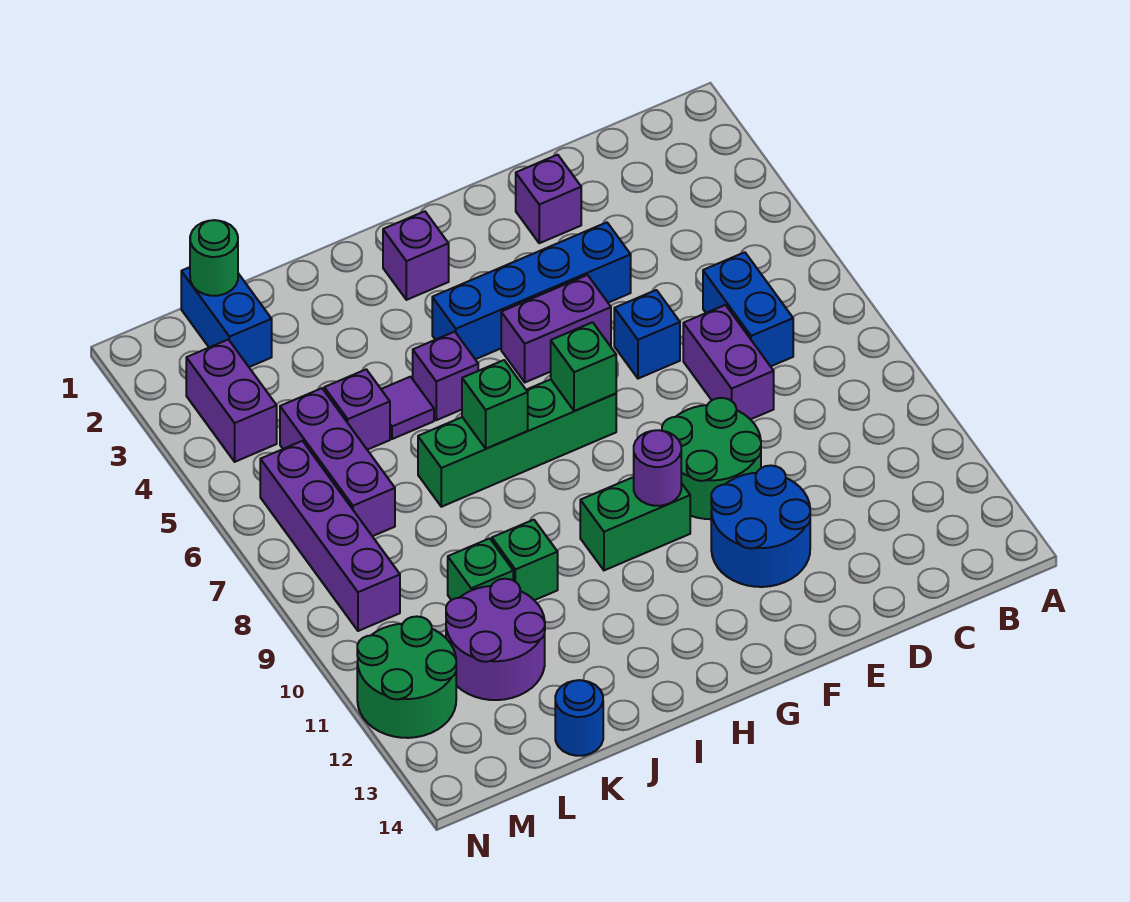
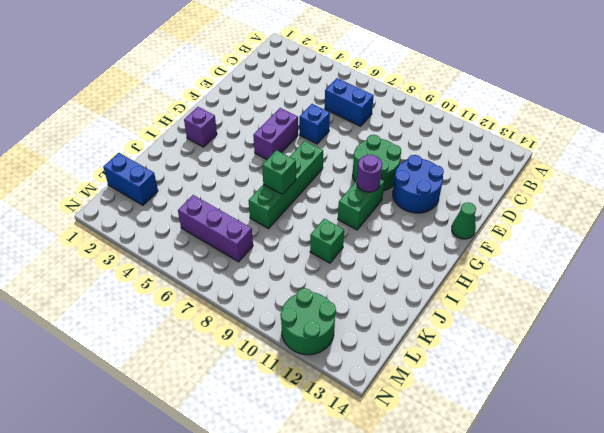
green 1x1 cone [452,202,476,239] -> none
none -> purple 1x2 brick [683,305,774,419]
none -> purple 1x1 brick [516,155,581,243]
none -> blue 1x4 brick [432,222,631,359]

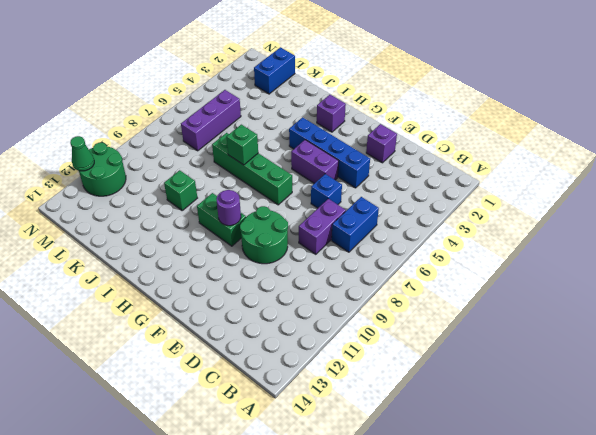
green 1x1 cone [70,136,94,171] -> none
none -> blue 2x2 round brick [711,466,810,587]
none -> purple 1x1 brick [413,332,478,420]
none -> purple 1x1 tile [381,377,434,439]

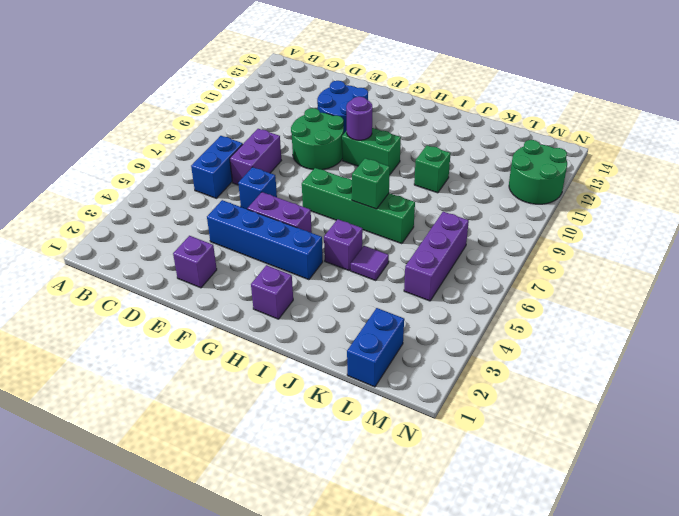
none -> purple 1x1 brick [324,369,390,450]
none -> green 1x1 brick [448,538,513,600]
none -> purple 2x2 round brick [446,579,545,700]

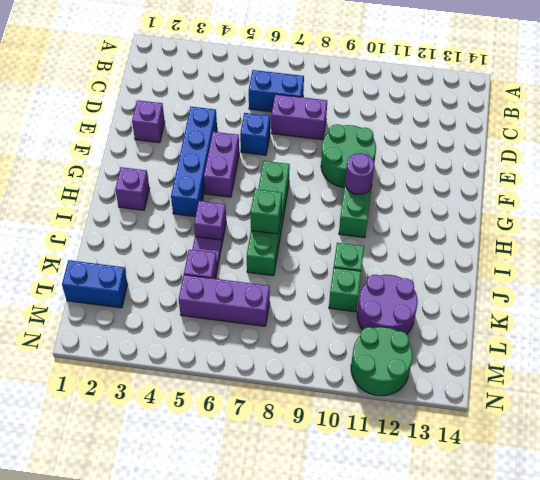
none -> blue 2x2 round brick [711,466,810,587]
none -> blue 1x1 round brick [555,680,603,756]
none -> purple 1x2 brick [186,339,277,462]

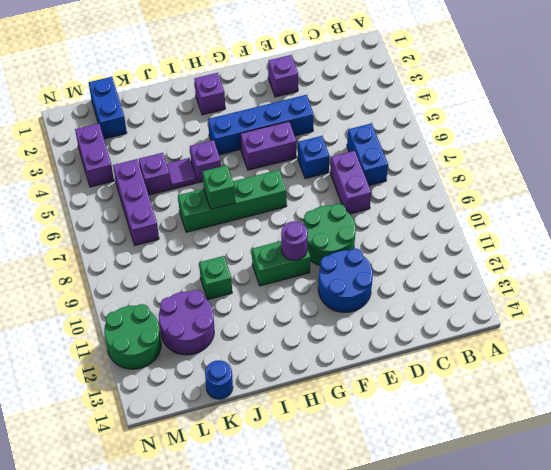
none -> green 1x1 brick [448,538,513,600]
none -> purple 1x4 brick [260,441,400,631]
none -> green 1x1 brick [551,322,616,411]

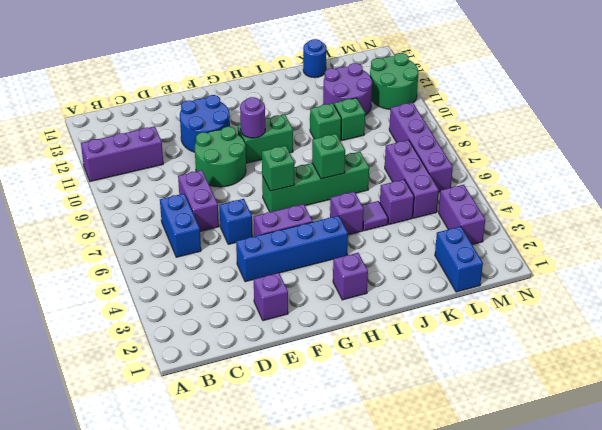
purple 1x3 brick [81,126,163,181] -> none
none -> green 1x1 round brick [190,220,238,296]

